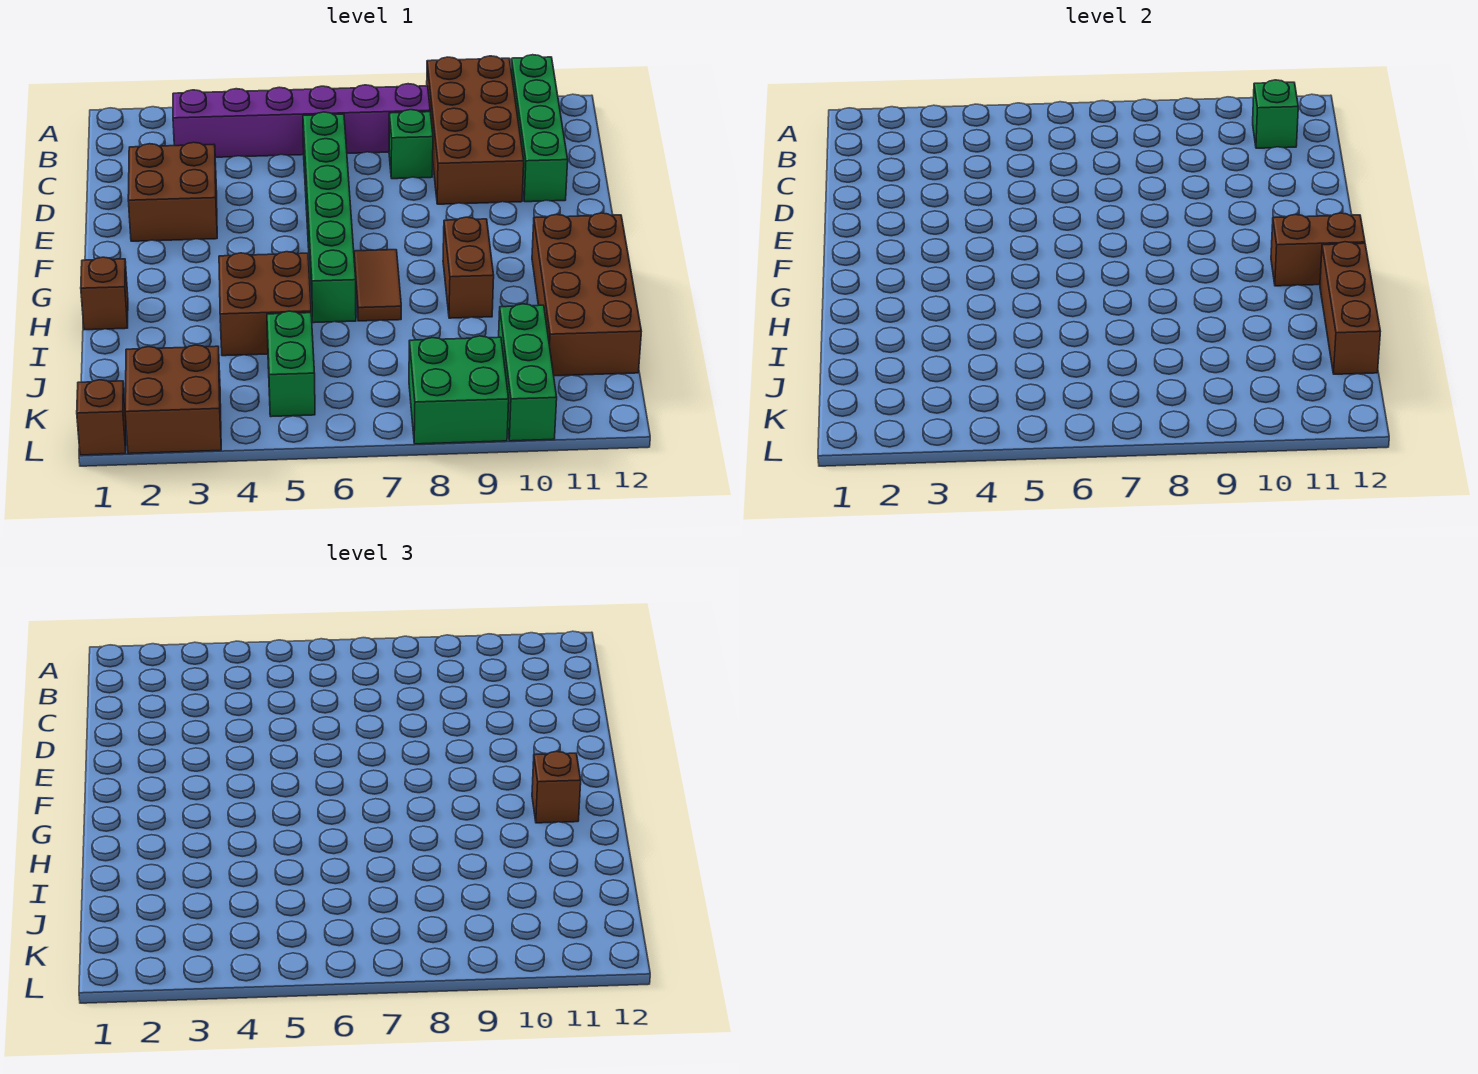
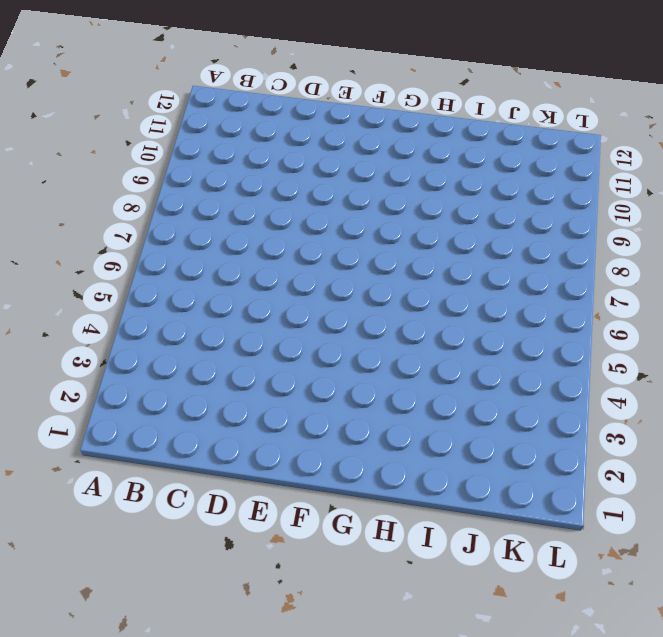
none -> brown 2x4 brick [427,56,524,204]
none -> green 1x4 brick [511,55,568,202]
none -> purple 1x6 brick [173,84,430,157]

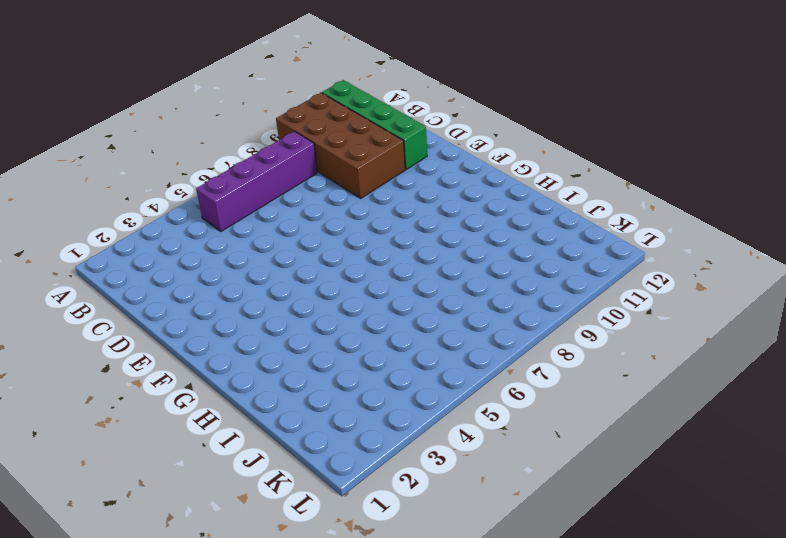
purple 1x4 brick [196,131,318,231] -> purple 1x6 brick [173,84,430,157]
none -> green 1x6 brick [303,112,356,323]
none -> green 1x1 brick [389,110,433,179]
none -> brown 2x2 brick [128,142,217,241]

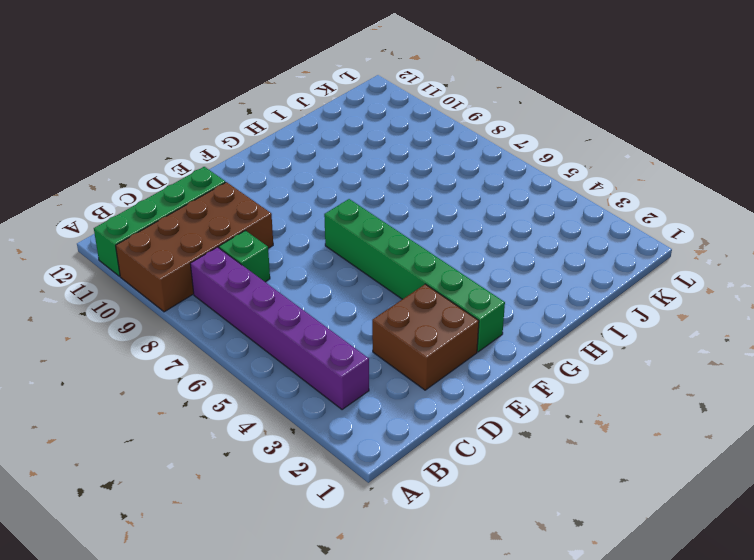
green 1x6 brick [324,199,505,352] -> green 1x6 brick turned to [303,112,356,323]
none -> brown 1x2 tile [354,250,401,321]
none -> brown 1x2 brick [443,217,494,318]
none -> brown 2x4 brick [532,213,641,376]

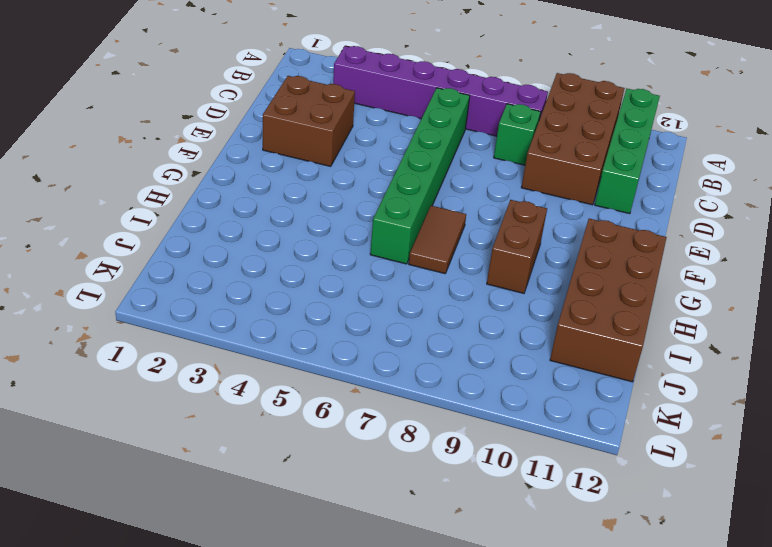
none -> brown 1x1 brick [81,257,128,330]
none -> brown 2x2 brick [219,252,311,356]
none -> green 1x2 brick [267,311,315,417]

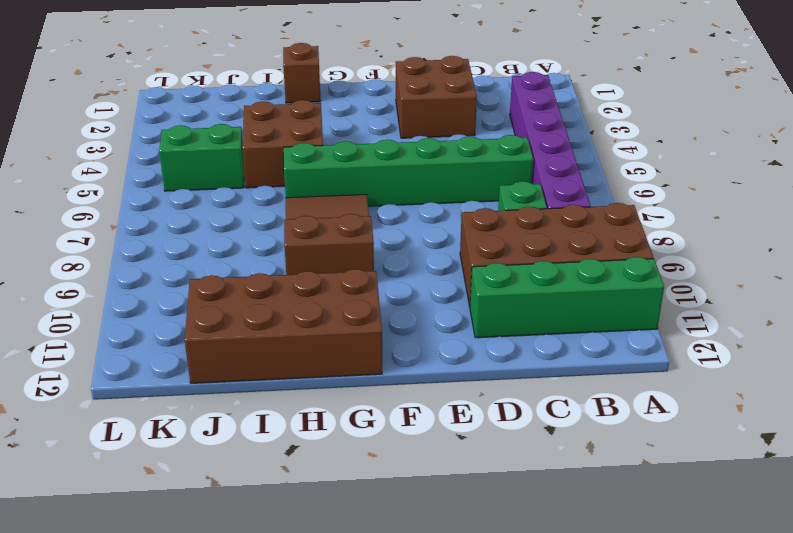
none -> green 1x3 brick [499,304,557,441]
none -> brown 2x2 brick [125,345,221,454]
none -> green 2x2 brick [409,336,509,444]

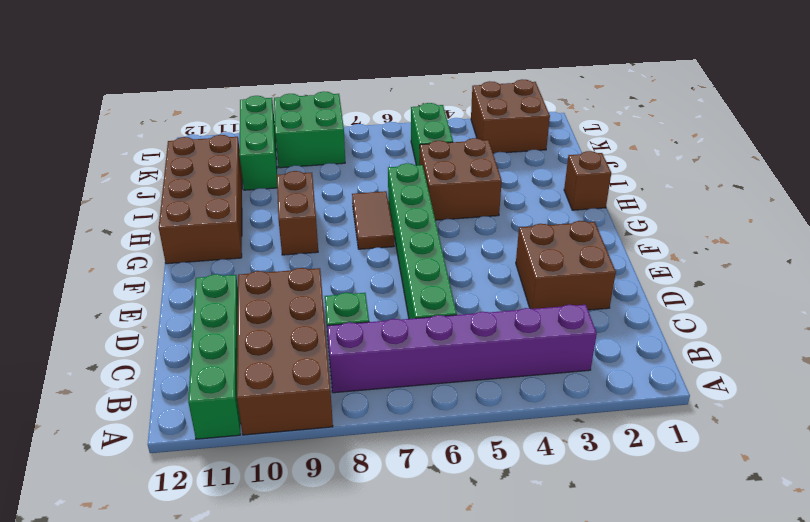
none -> brown 1x1 brick [77,380,126,455]
none -> green 1x1 brick [1253,80,1298,148]
none -> brown 1x2 brick [1271,213,1365,286]

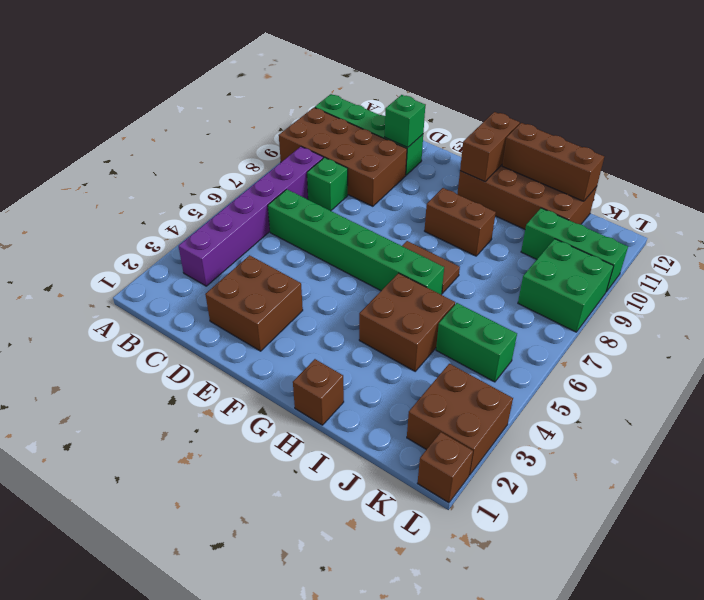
green 1x1 brick [385,95,425,148] -> green 1x1 brick moved to [1253,80,1298,148]
none -> brown 1x1 brick [532,751,581,823]

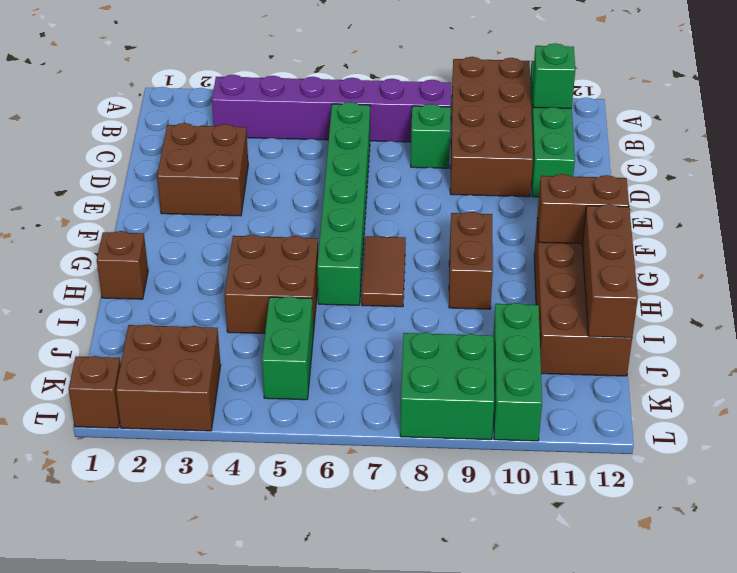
none -> brown 1x1 brick [532,751,581,823]

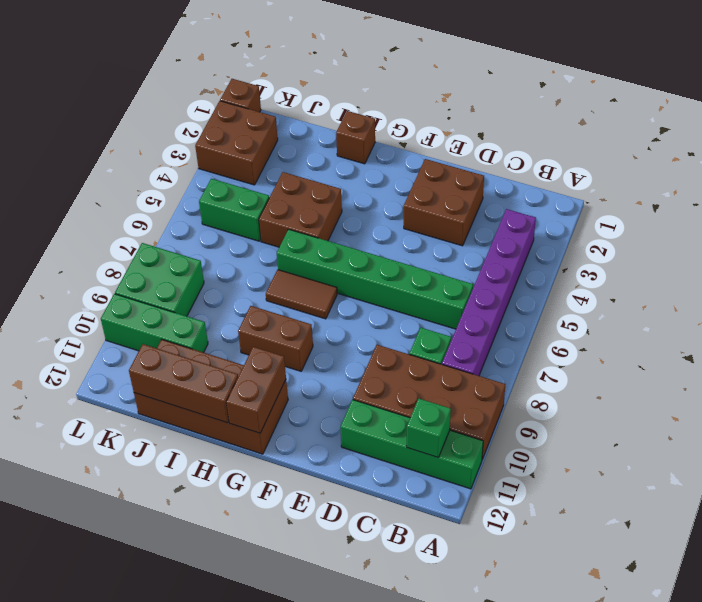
none -> brown 1x1 brick [532,751,581,823]

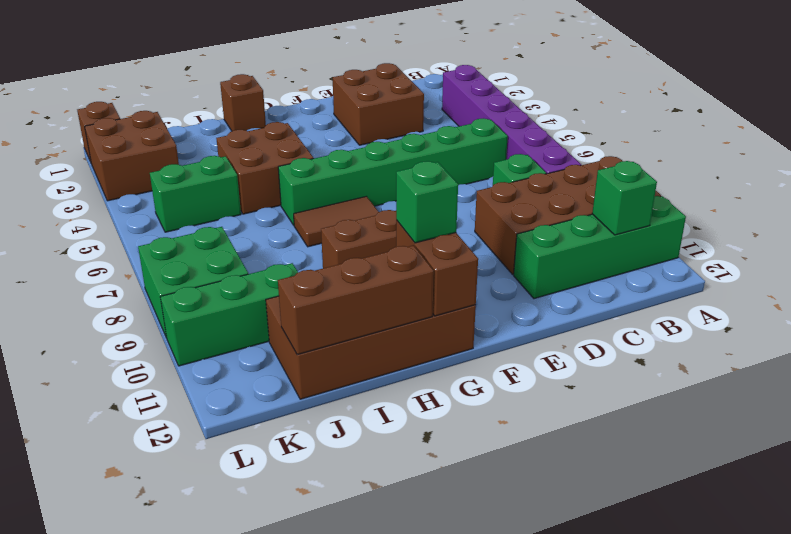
green 1x1 brick [396,161,458,243] -> brown 1x1 brick [532,751,581,823]

